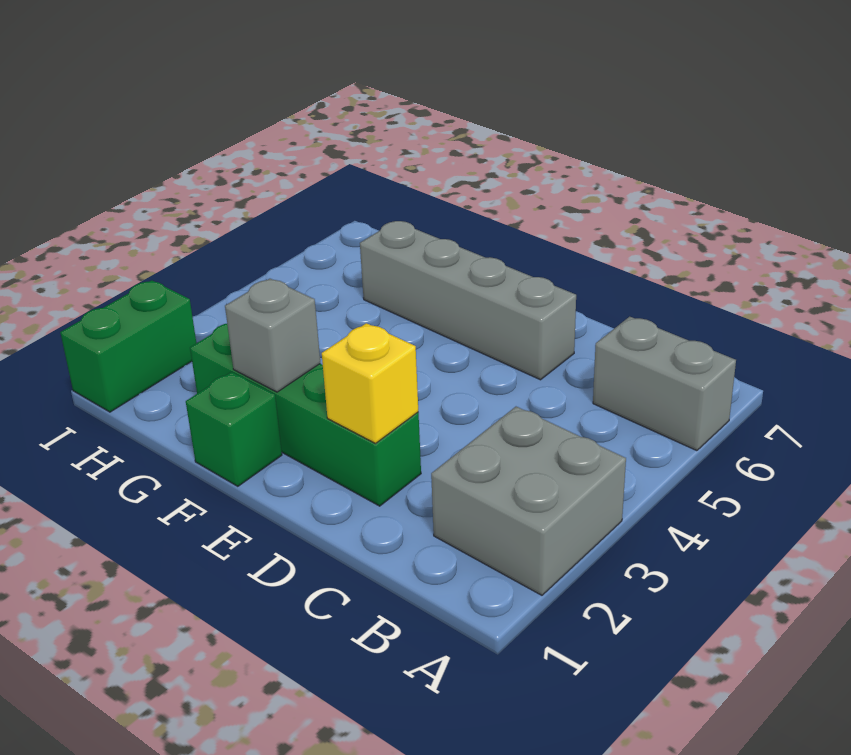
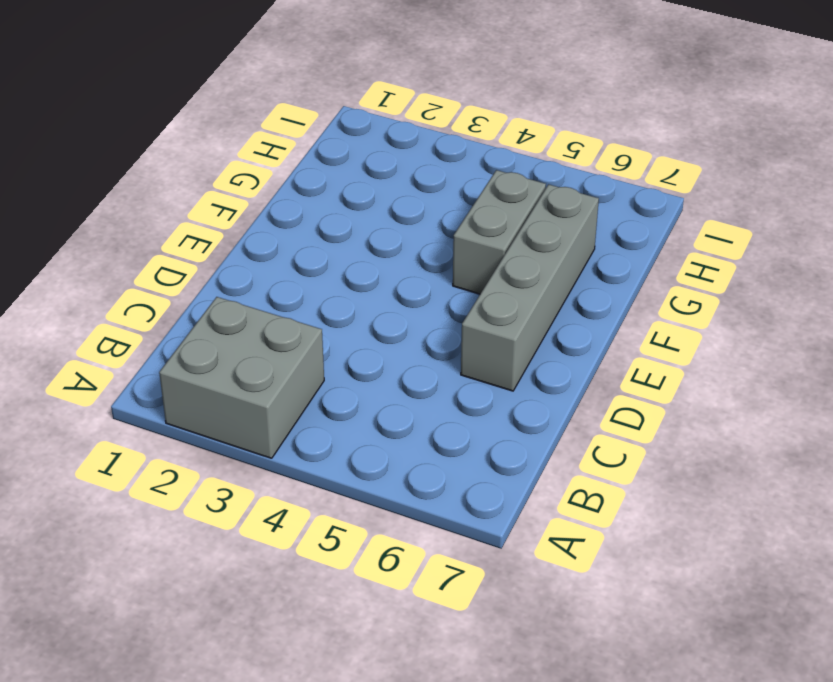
grey 1x2 brick [453,170,546,294] -> grey 1x2 brick moved to [593,317,736,451]
none -> green 1x4 brick [190,324,421,506]
none -> green 1x1 brick [186,372,282,486]

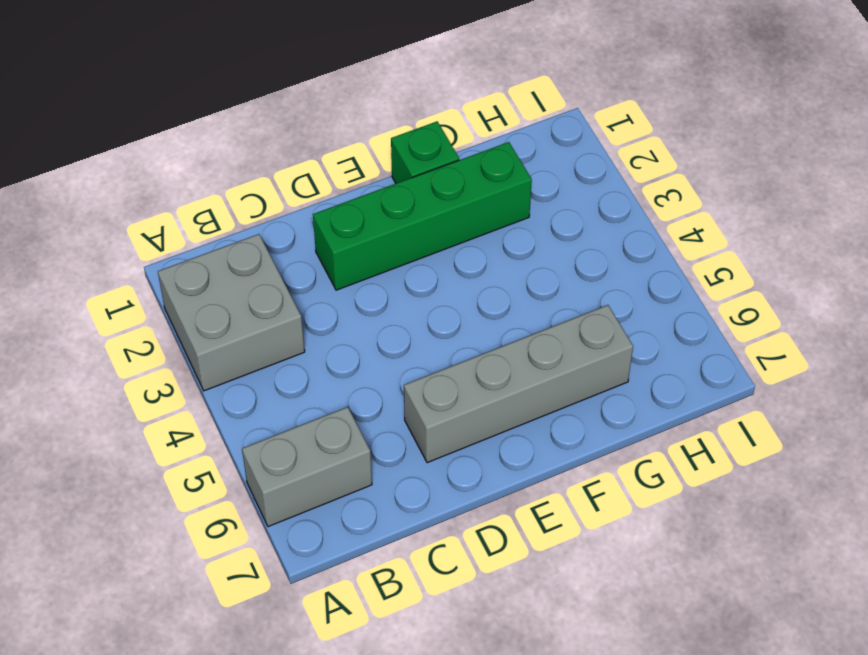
none -> green 1x2 brick [60,280,196,412]
none -> yellow 1x1 brick [322,323,418,443]

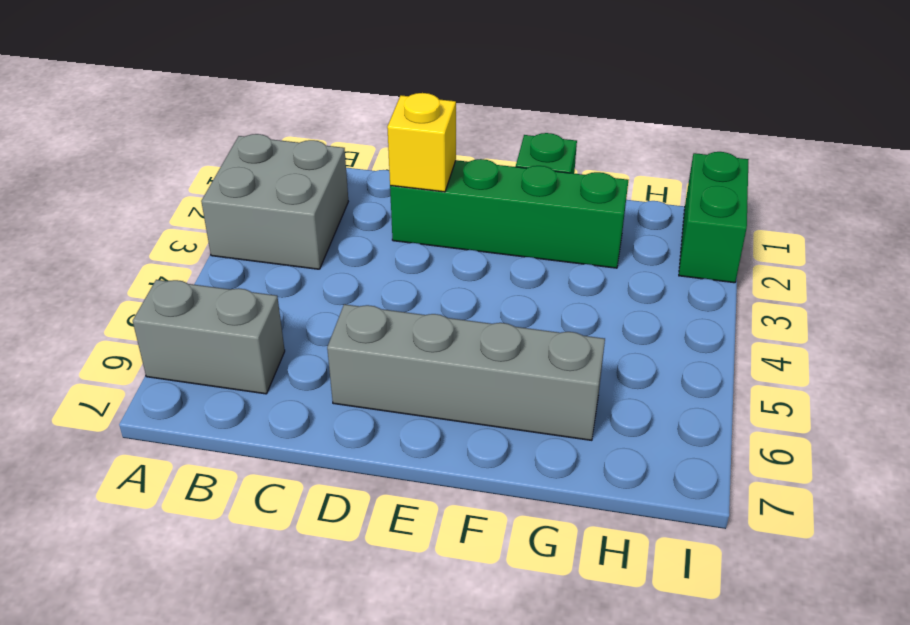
none -> grey 1x1 brick [225,279,320,392]

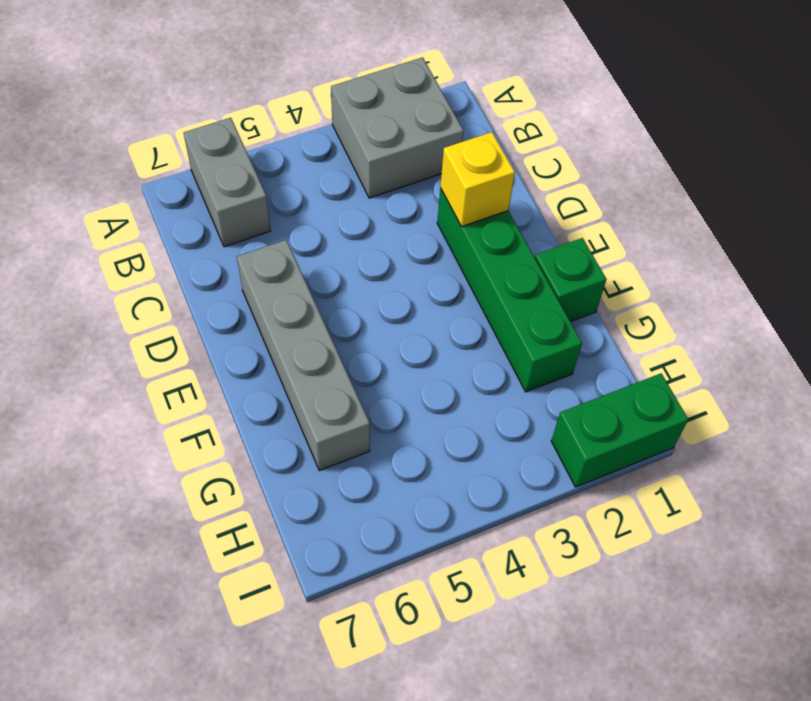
none -> grey 1x1 brick [225,279,320,392]

